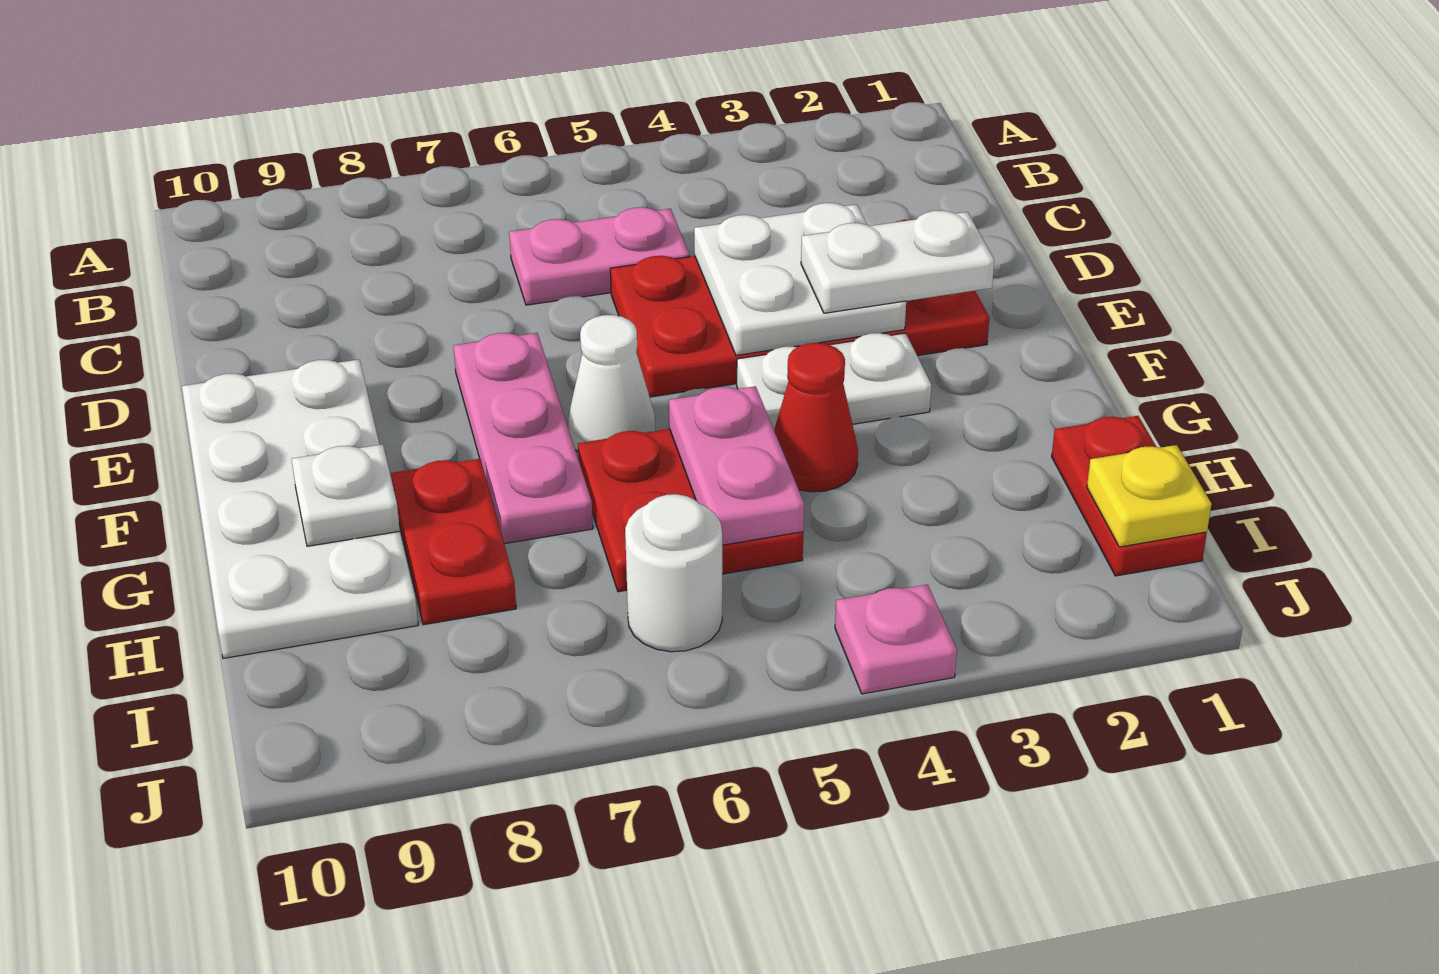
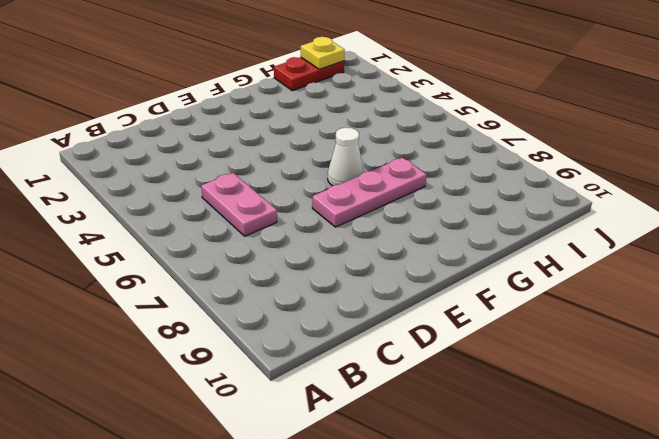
none -> red 2x4 plate [610,219,989,397]
none -> white 2x4 plate [182,360,418,658]
none -> white 1x2 plate [737,333,931,429]

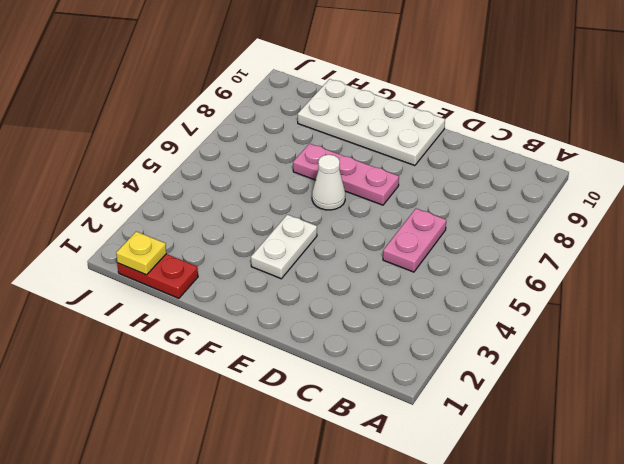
none -> red 2x4 plate [610,219,989,397]
none -> red 1x1 cone [774,343,858,492]
none -> red 2x2 plate [578,429,803,592]

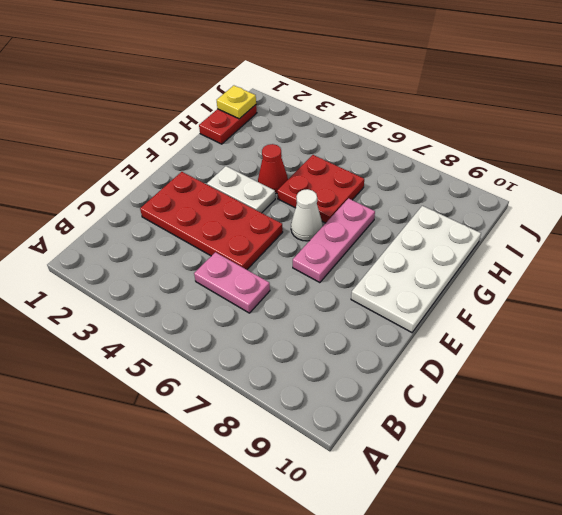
none -> red 1x2 plate [391,459,516,625]
none -> white 1x1 round brick [625,494,722,652]
none -> pink 1x1 plate [835,584,957,694]

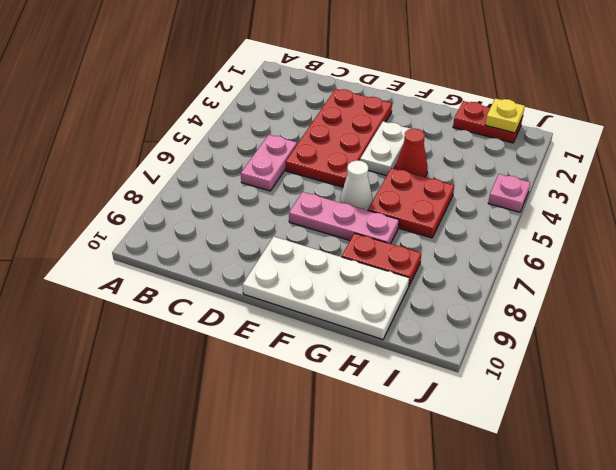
none -> white 1x1 round brick [625,494,722,652]
none -> white 2x2 plate [694,203,906,355]
none -> pink 1x2 plate [669,386,804,545]

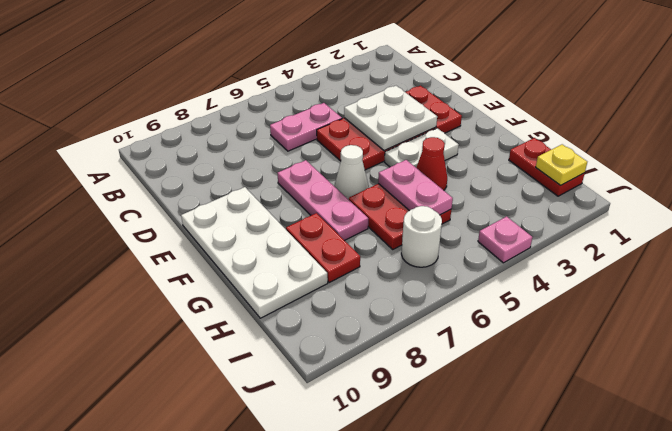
none -> white 1x1 plate [292,444,400,546]
none -> white 1x2 plate [801,211,994,313]

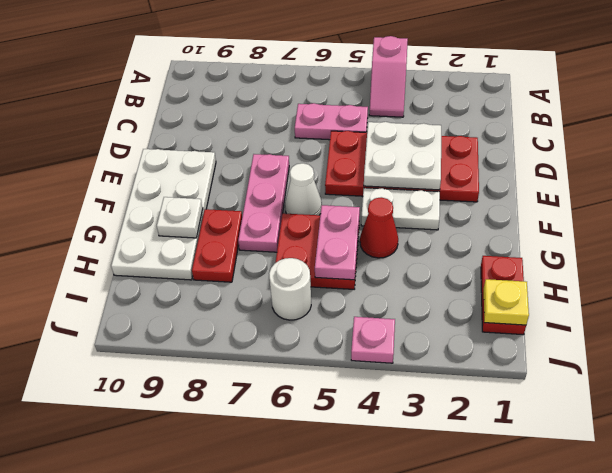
pink 1x2 slope [369,36,408,117] -> none
none -> white 1x2 plate [801,211,994,313]

